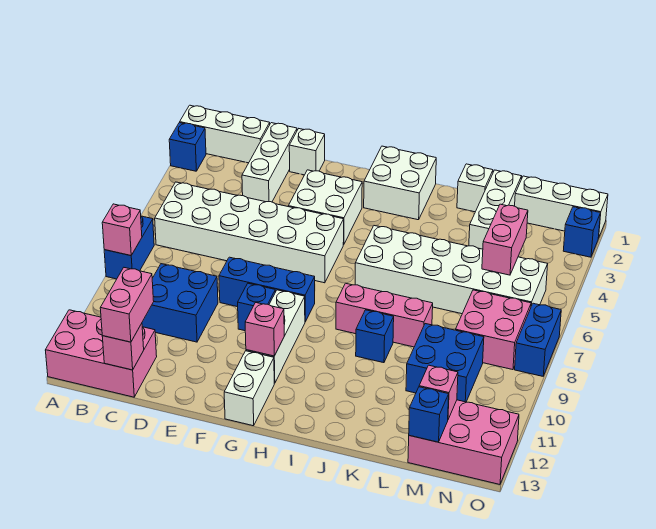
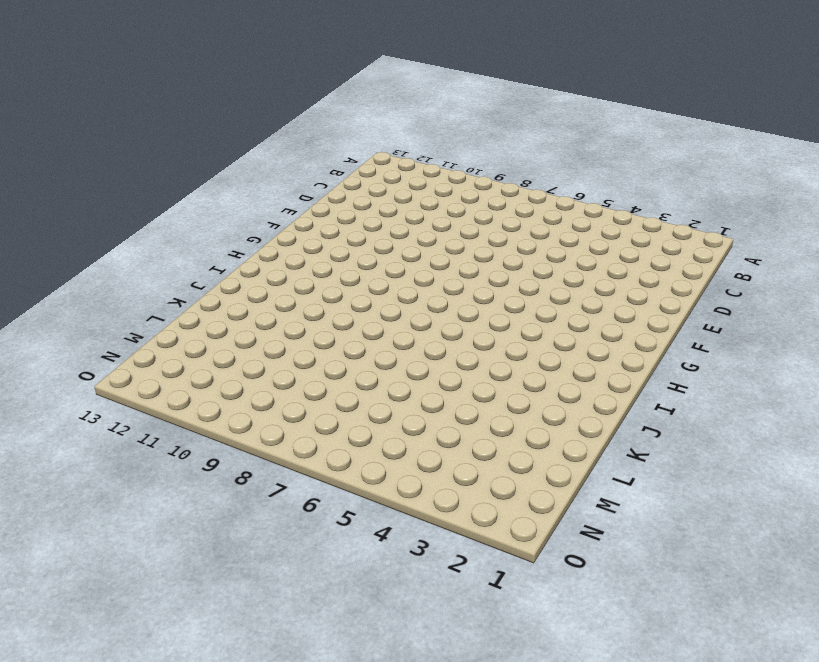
none -> white 1x3 brick [180,105,270,163]
none -> blue 1x1 brick [169,123,206,171]
none -> blue 1x2 brick [104,216,154,279]
none -> pink 2x3 brick [45,310,157,397]

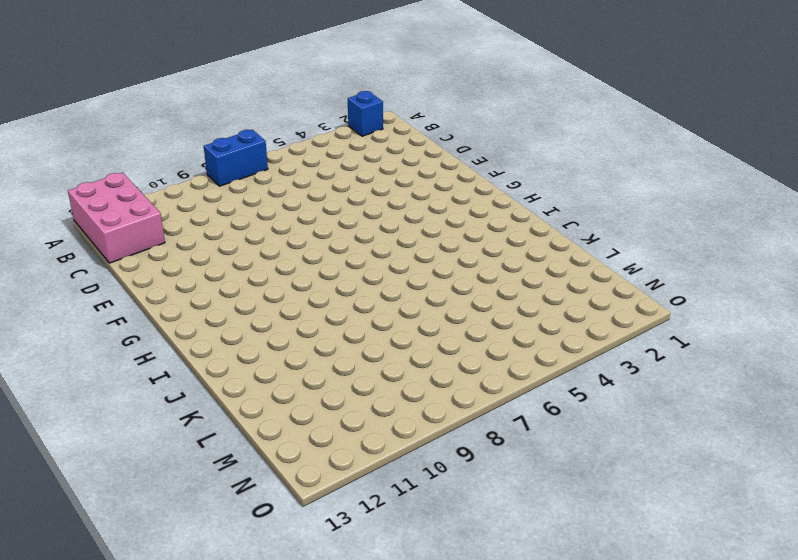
none -> white 1x3 brick [180,105,270,163]
none -> white 2x6 brick [155,182,344,283]
none -> blue 2x2 brick [142,264,218,342]
none -> white 1x3 brick [242,123,297,202]

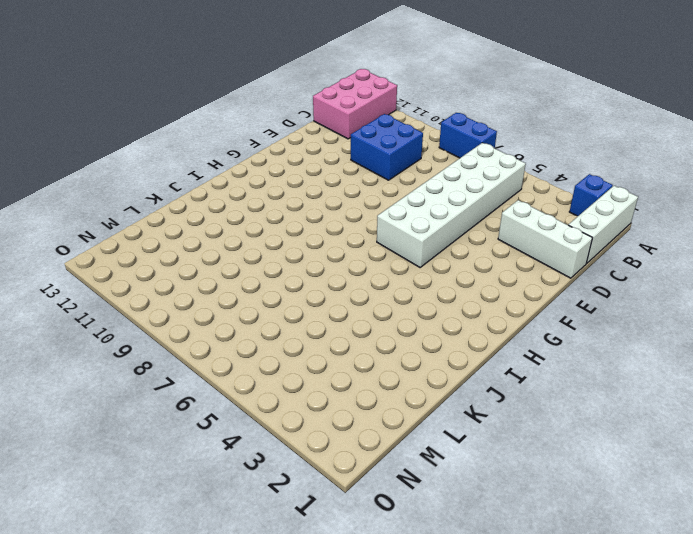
none -> white 1x1 brick [289,129,325,175]
none -> blue 1x3 brick [219,257,315,322]
none -> white 2x2 brick [288,170,362,245]
none -> blue 1x1 brick [238,283,275,331]

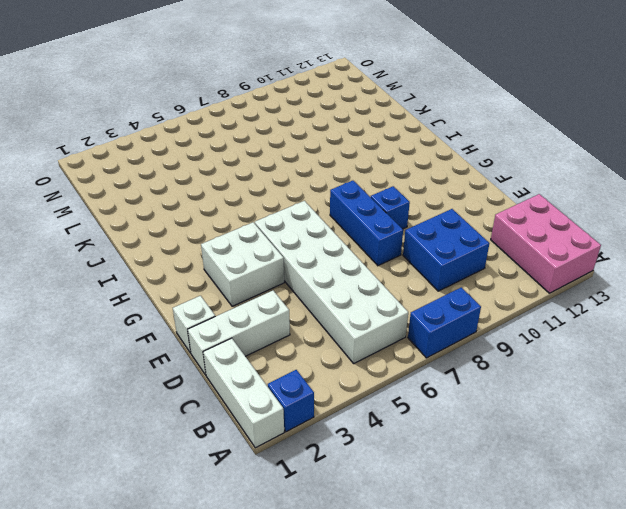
none -> white 1x3 brick [246,290,305,383]
none -> white 1x2 brick [224,351,274,426]
none -> white 2x2 brick [364,146,436,220]
none -> white 2x6 brick [355,226,548,314]

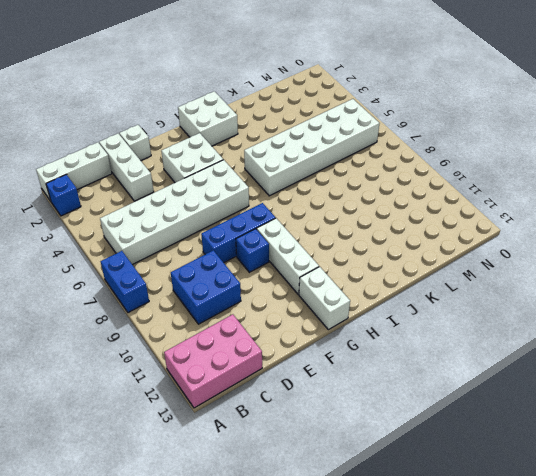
none -> pink 1x3 brick [336,283,433,347]
none -> blue 1x1 brick [356,310,394,363]
none -> white 1x1 brick [457,164,493,212]
none -> white 1x3 brick [469,170,522,249]

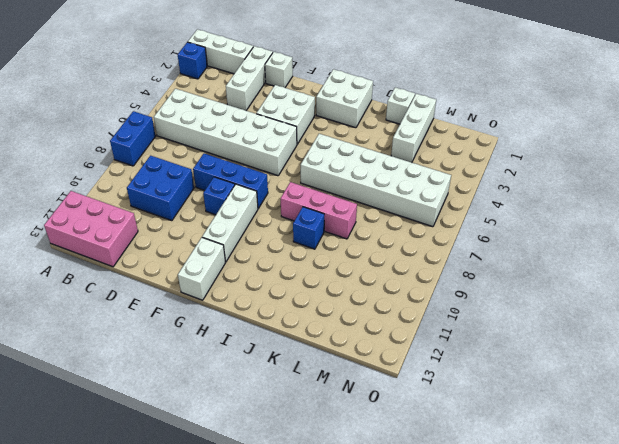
none -> blue 2x2 brick [406,324,484,402]
none -> white 1x3 brick [515,176,608,238]
none -> pink 2x2 brick [456,290,531,370]
none -> pink 2x3 brick [408,400,519,484]

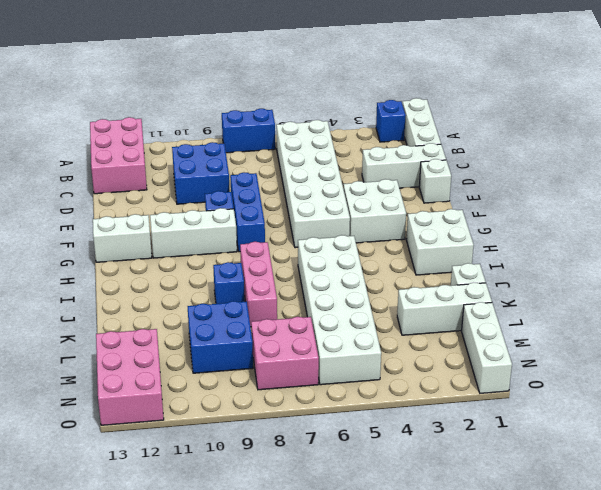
none -> blue 1x1 brick [563,207,600,257]
none -> blue 1x2 brick [515,303,561,376]
none -> pink 1x1 brick [102,204,142,256]
none -> pink 1x1 brick [102,323,144,370]

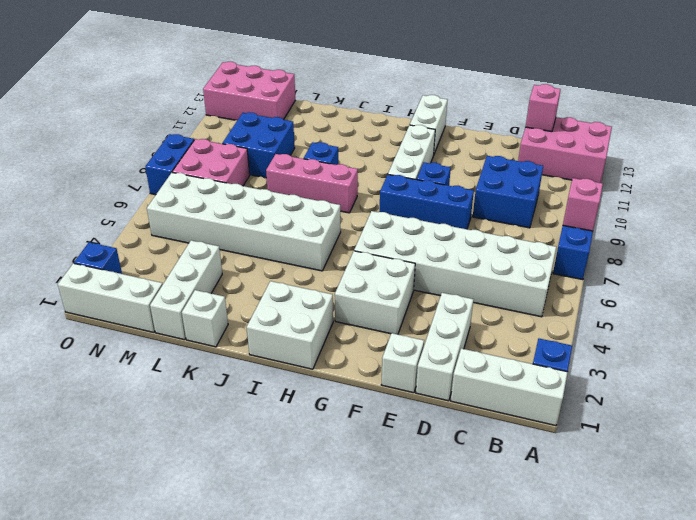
none -> pink 1x1 brick [245,303,284,356]
none -> pink 1x2 brick [482,204,528,275]
none -> pink 1x1 brick [419,365,458,419]
none -> blue 1x1 brick [409,387,449,442]

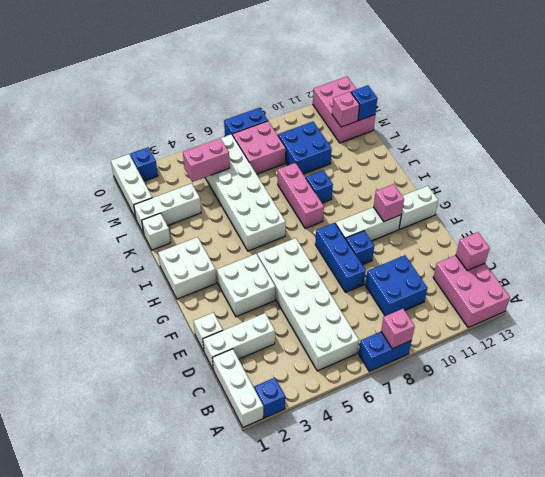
none -> pink 1x2 brick [100,268,154,342]

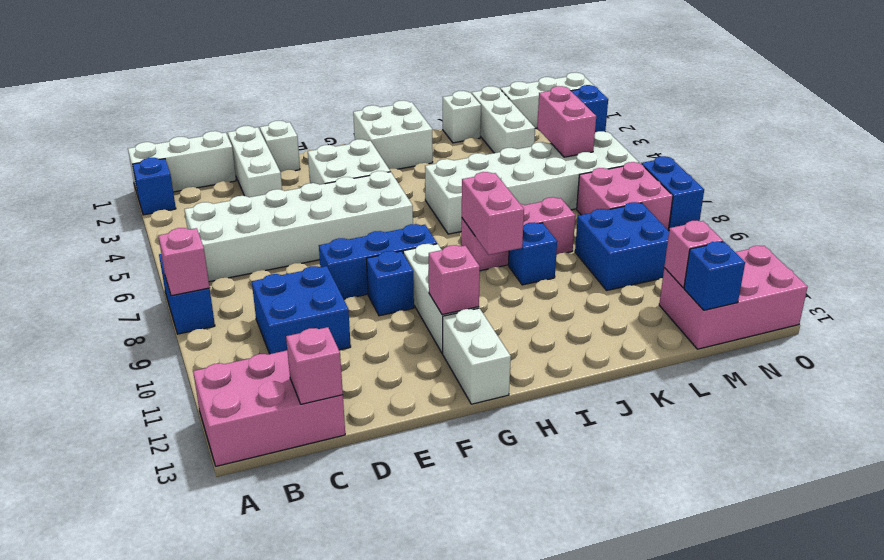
pink 1x2 brick [462,172,524,255] -> pink 1x2 brick moved to [100,268,154,342]

